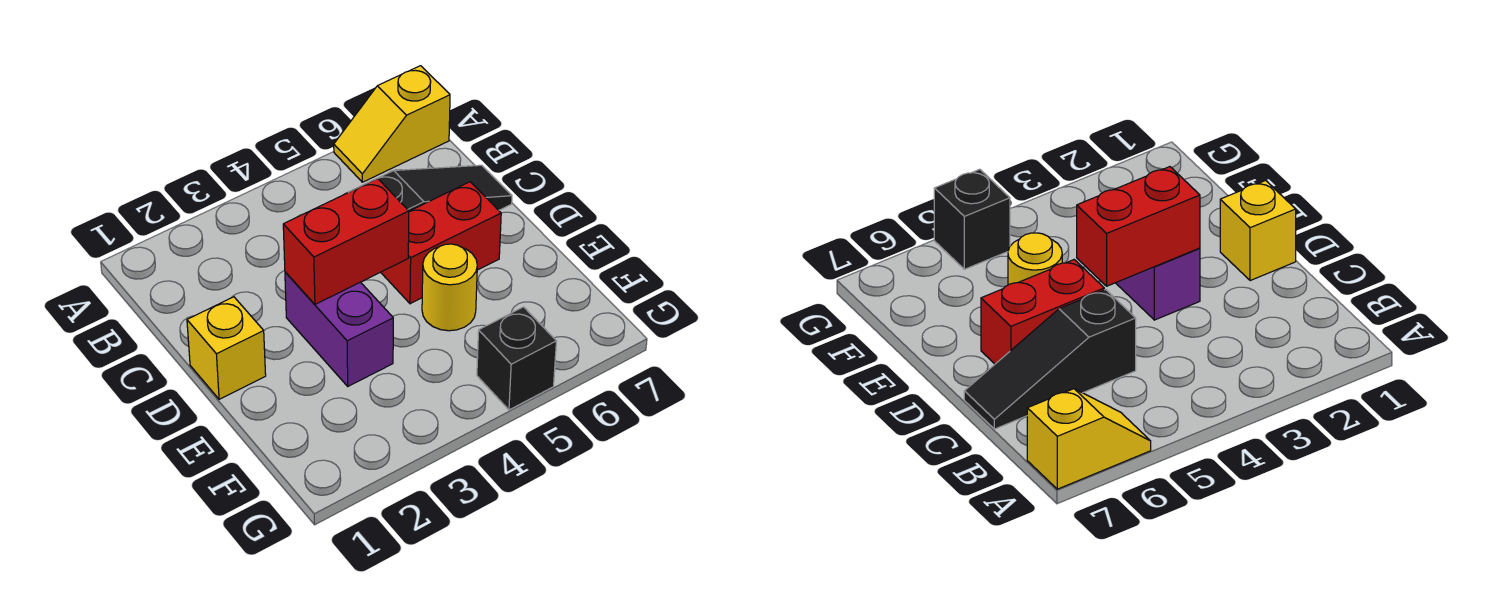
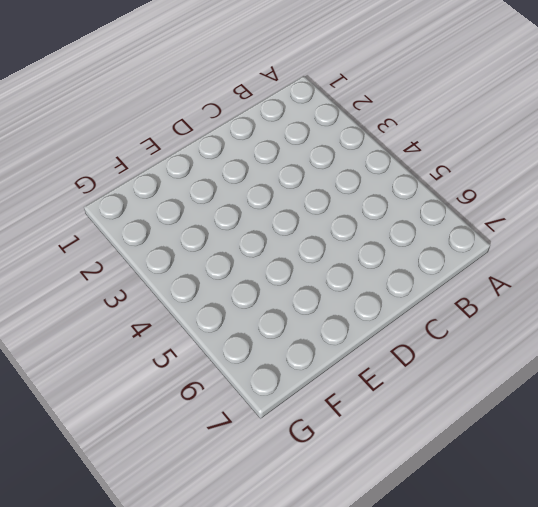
none -> yellow 1x2 slope [334,66,450,182]
none -> black 1x3 slope [356,165,512,211]

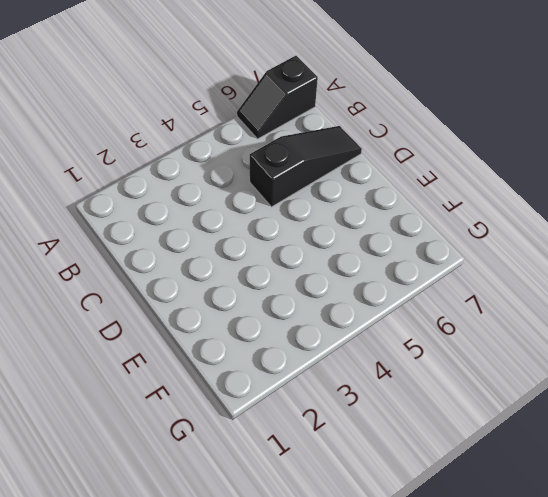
black 1x2 slope [237,56,318,139] -> yellow 1x2 slope [334,66,450,182]
none -> yellow 1x1 brick [187,297,266,399]
none -> purple 1x2 brick [285,272,393,386]

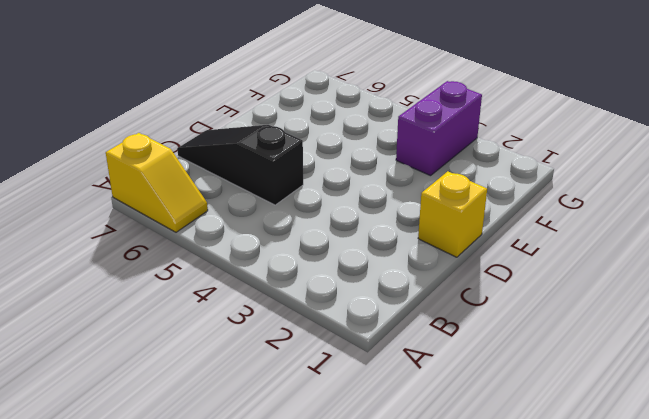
purple 1x2 brick [396,81,482,176] -> purple 1x2 brick moved to [285,272,393,386]
none -> red 1x2 brick [381,182,501,304]
none -> yellow 1x1 round brick [422,244,477,331]

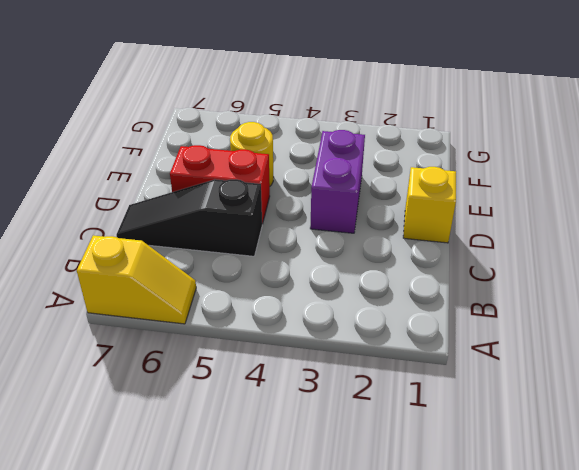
none -> black 1x1 brick [477,307,556,410]
none -> red 1x2 brick [283,178,409,304]

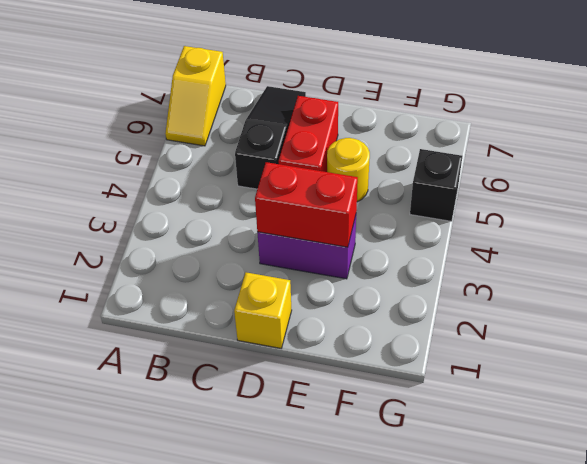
red 1x2 brick [255,162,358,247] -> red 1x2 brick turned to [283,178,409,304]

